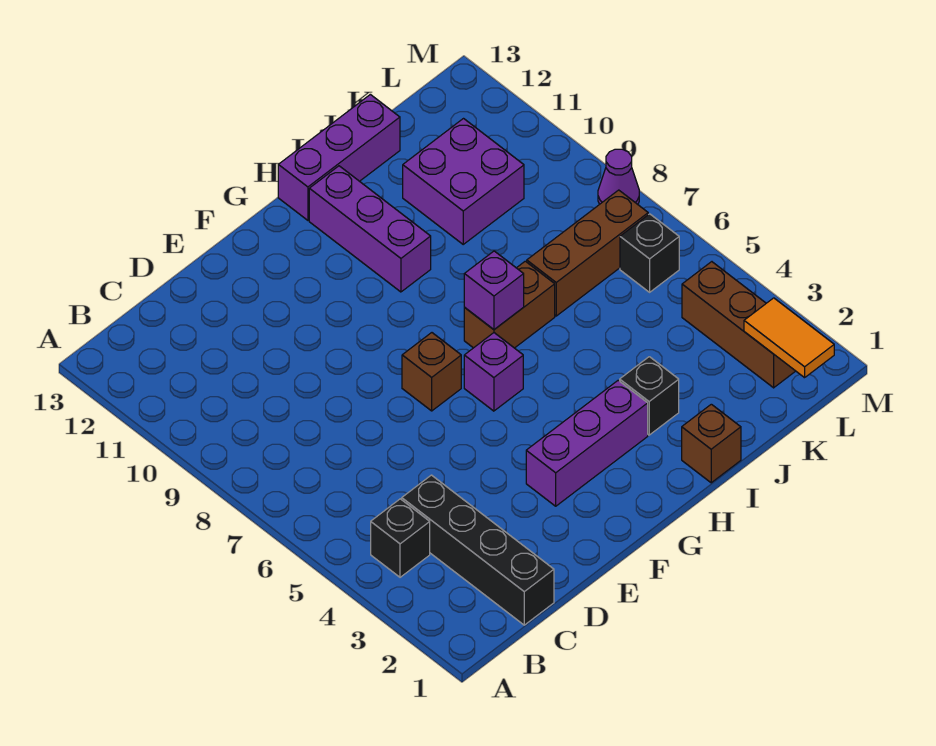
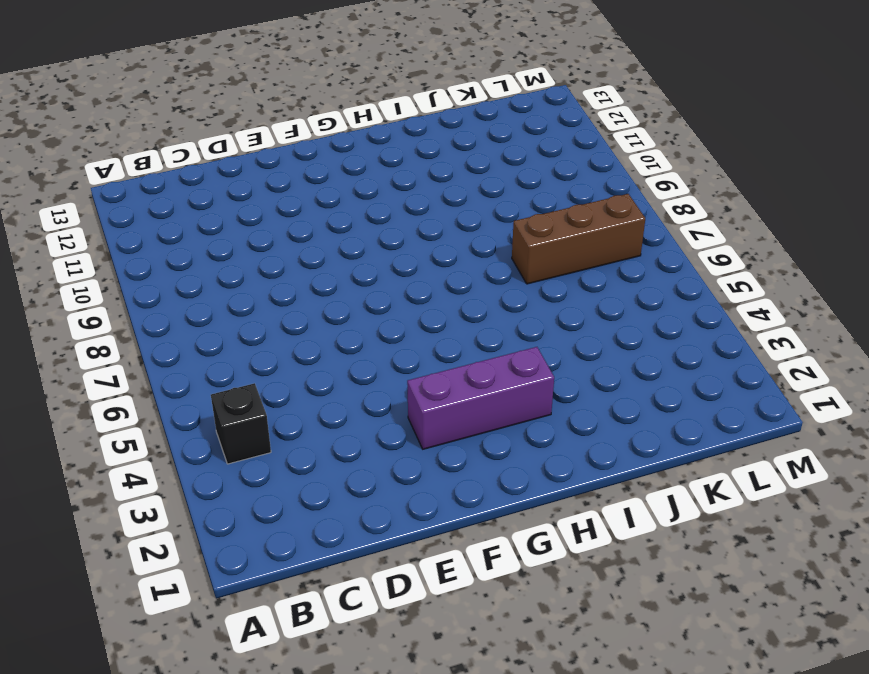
none -> black 1x4 brick [402,475,554,625]
none -> brown 1x1 brick [402,333,461,411]
none -> purple 1x1 brick [464,333,523,411]

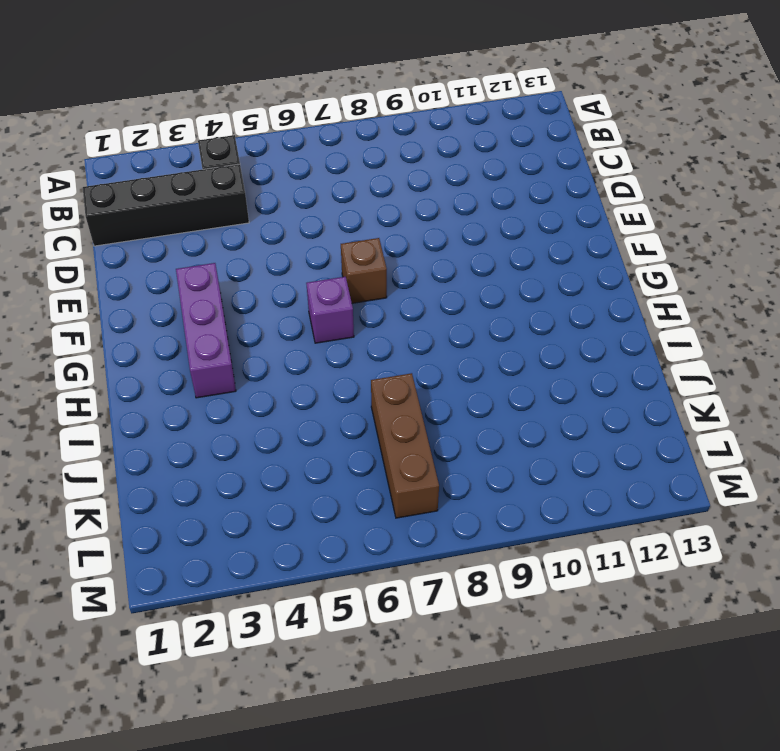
none -> brown 1x2 brick [464,261,555,348]
none -> purple 1x3 brick [309,166,431,292]
none -> purple 1x3 brick [278,94,400,220]

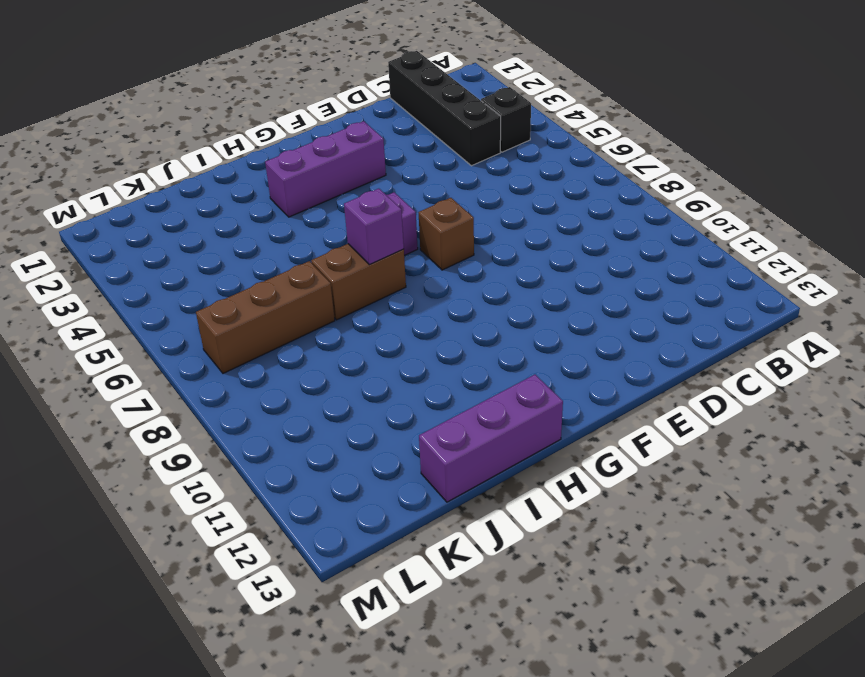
none -> purple 1x3 brick [309,166,431,292]
none -> brown 1x1 brick [682,404,741,483]
none -> black 1x1 brick [620,357,679,435]

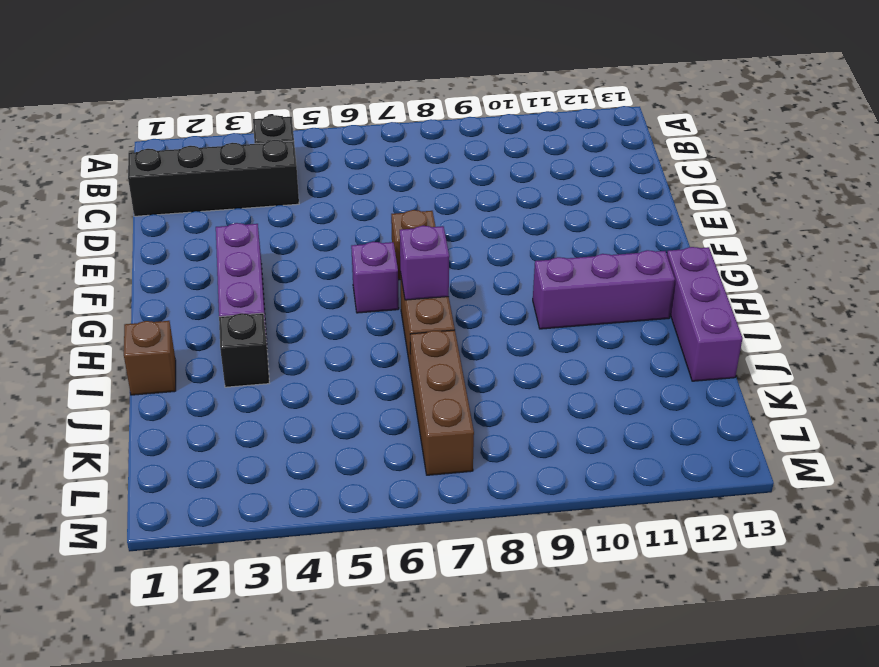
none -> purple 2x2 brick [403,119,524,244]
none -> brown 1x3 brick [682,262,795,388]
none -> black 1x1 brick [620,214,679,292]

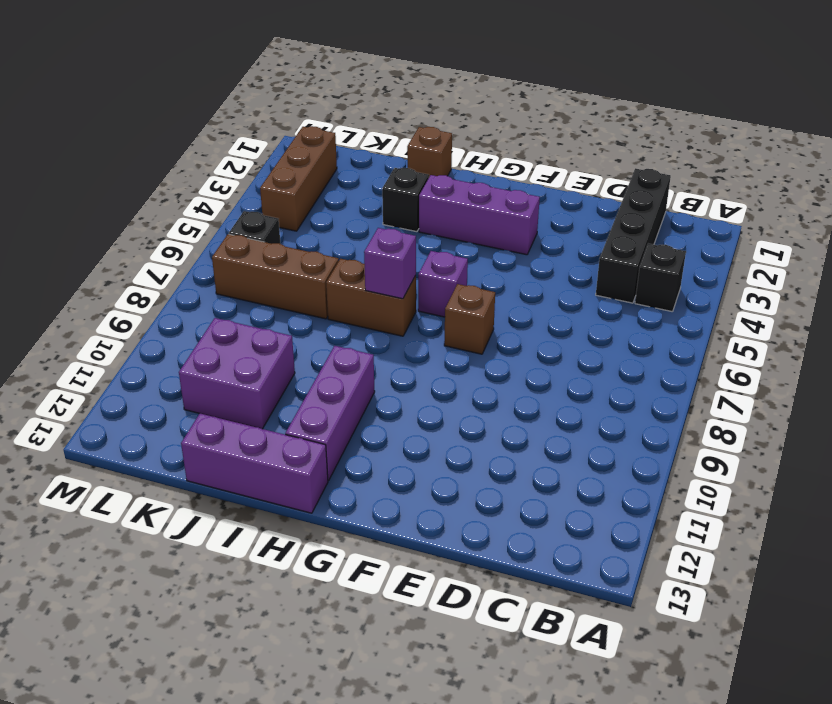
none -> purple 1x1 cone [598,149,639,204]
none -> orange 1x2 tile [744,298,834,378]

